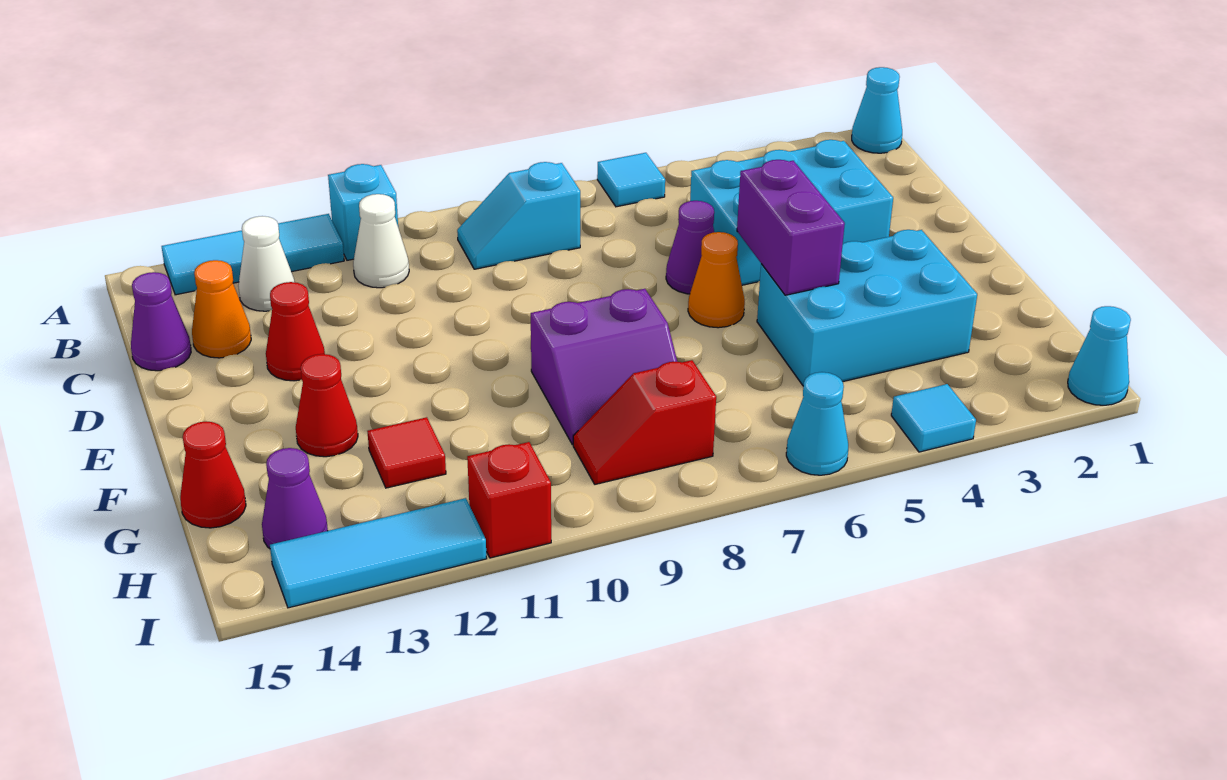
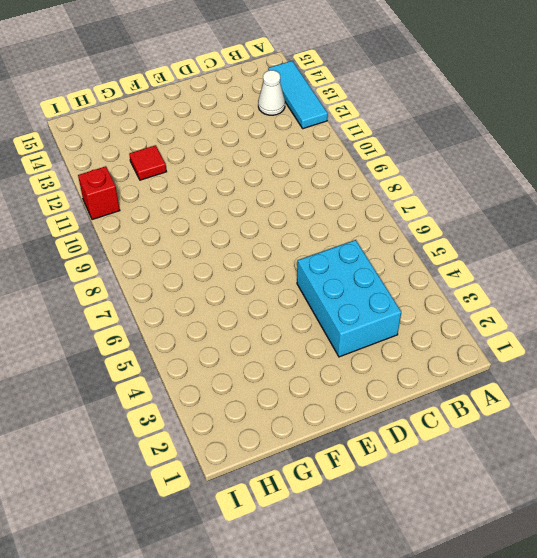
none -> cyan 1x1 cone [852,67,902,153]
none -> cyan 1x1 tile [597,153,665,207]
none -> cyan 1x1 brick [328,164,398,260]

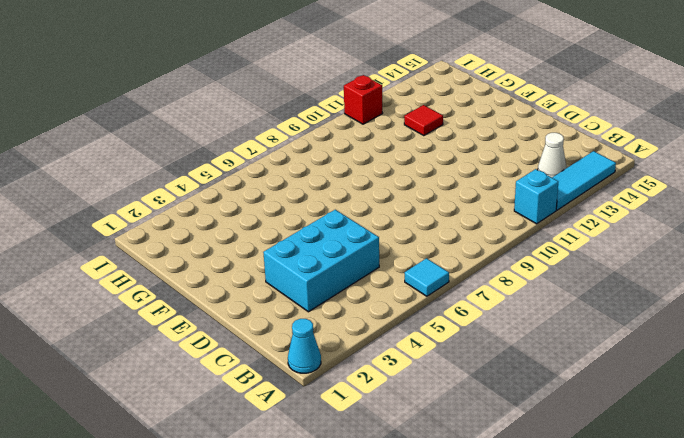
none -> cyan 1x2 slope [457,162,580,269]
none -> white 1x1 cone [353,194,409,288]
none -> orange 1x1 cone [192,260,251,358]

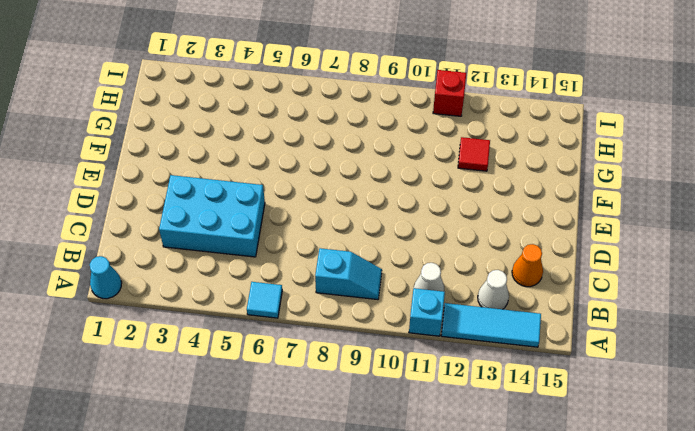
none -> purple 1x1 cone [131,272,191,371]
none -> purple 1x1 cone [666,201,714,294]
none -> red 1x1 cone [266,282,325,381]

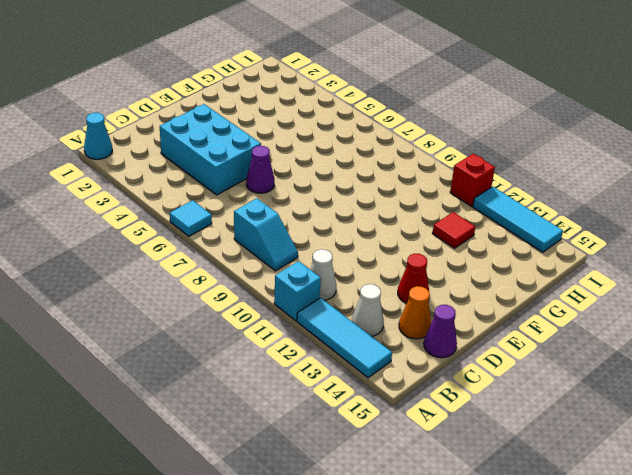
none -> orange 1x1 cone [688,232,745,328]
none -> cyan 2x3 brick [757,230,977,386]
none -> purple 2x2 slope [531,289,677,445]

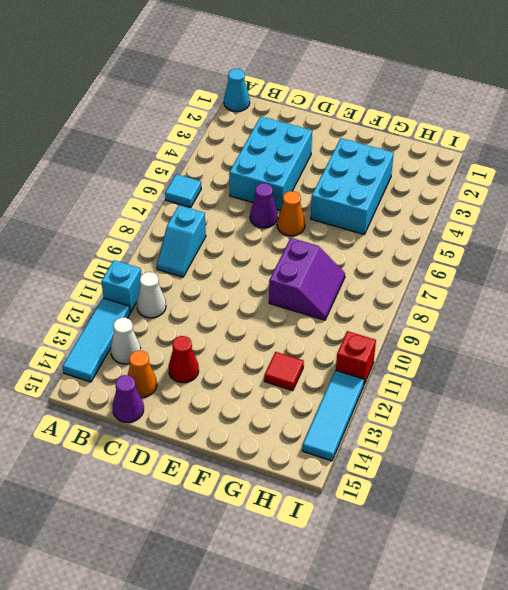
none -> red 1x1 cone [296,354,358,457]
none -> red 1x1 cone [180,421,246,528]
none -> red 1x2 slope [573,360,716,484]

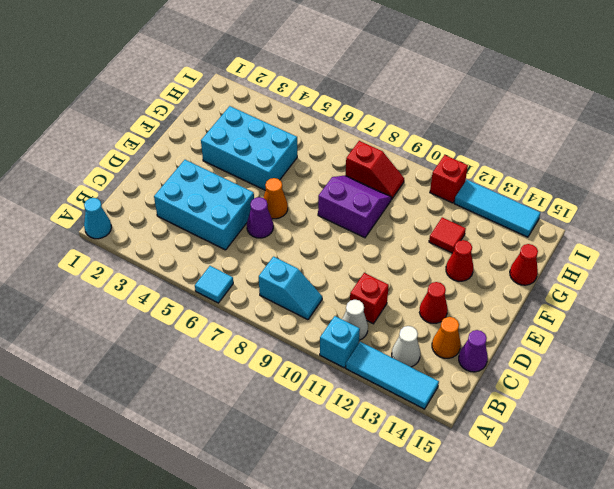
red 1x1 brick [350,273,389,324] -> none
none -> purple 1x1 cone [262,448,328,549]
none -> cyan 1x1 cone [1068,306,1131,405]
none -> cyan 1x1 tile [891,384,976,452]

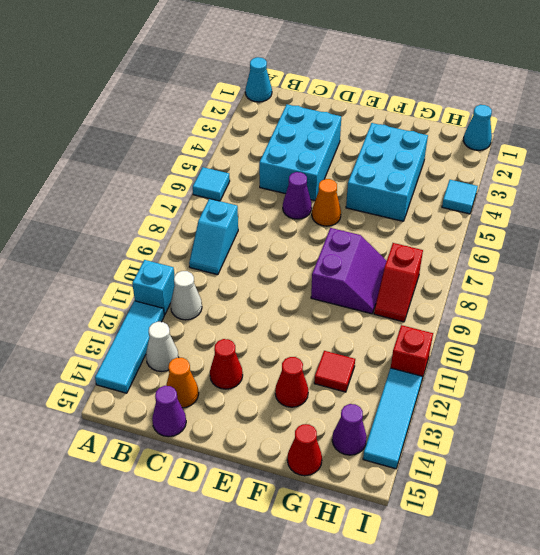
none -> cyan 1x1 cone [786,372,848,475]
none -> purple 1x2 brick [737,160,845,295]

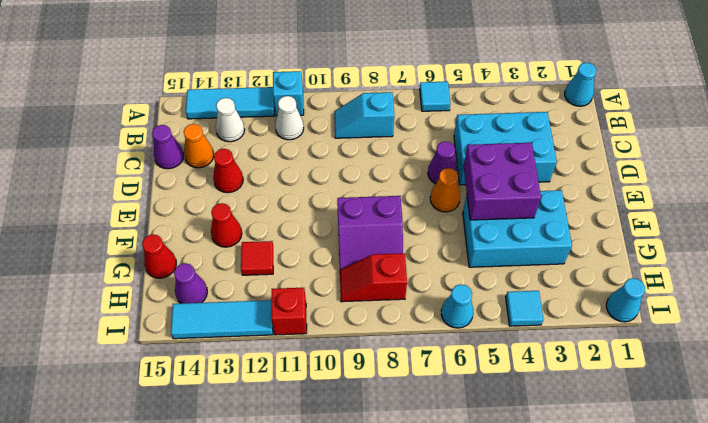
purple 2x2 brick [464,143,541,220] -> purple 1x2 brick [737,160,845,295]

